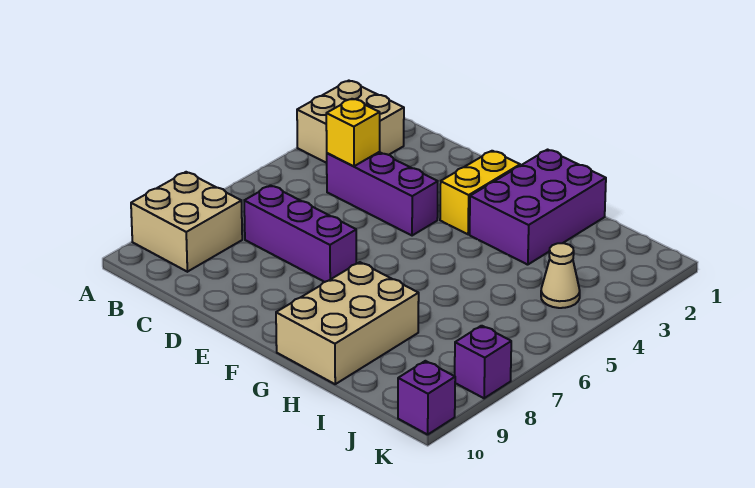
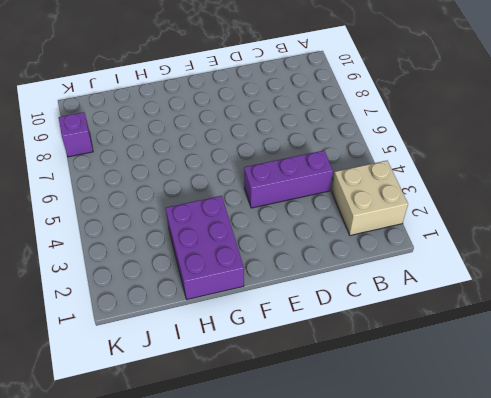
none -> tan 2x2 brick [131,172,242,272]
none -> purple 1x3 brick [244,185,356,282]

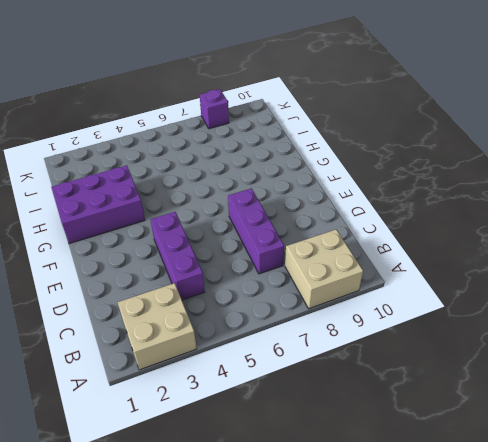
none -> yellow 1x2 brick [440,151,520,234]
none -> tan 2x3 brick [276,262,419,384]

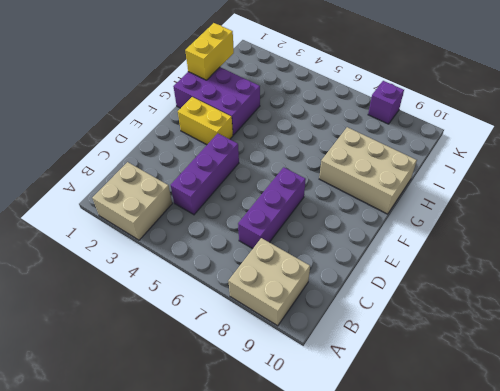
yellow 1x2 brick [185,23,234,80] -> none
none -> tan 1x1 cone [541,243,580,308]
none -> purple 1x1 brick [398,361,455,435]

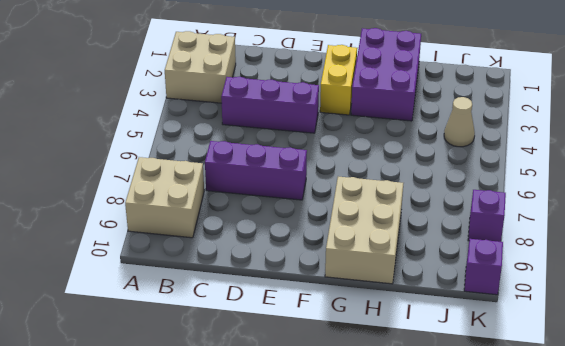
none -> yellow 1x1 brick [326,99,380,166]

